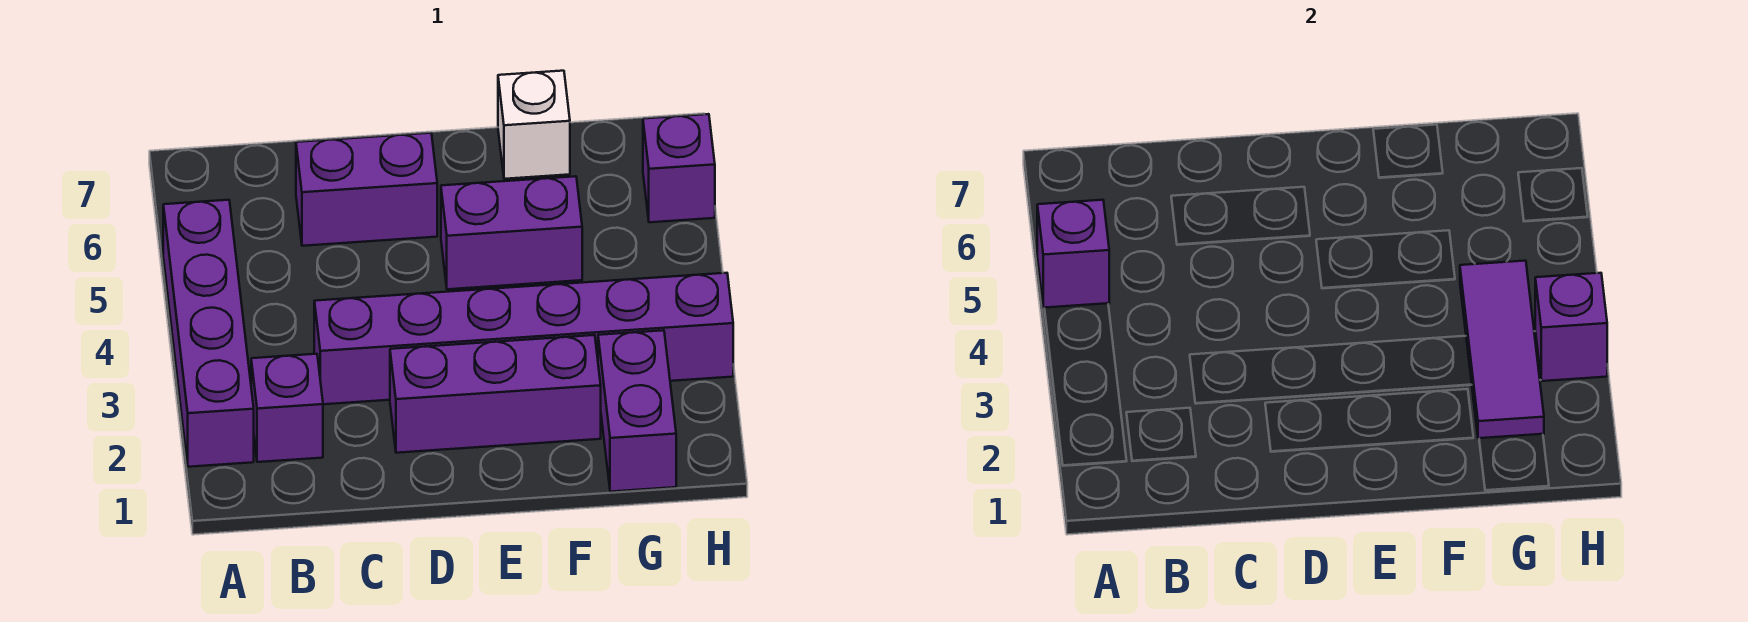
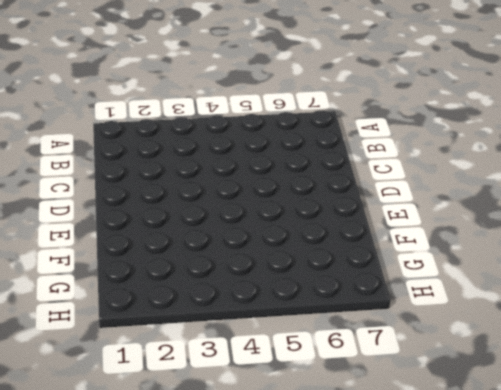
none -> purple 1x4 brick [163,200,254,467]
none -> purple 1x1 brick [251,354,323,462]
none -> purple 1x6 brick [314,273,733,404]

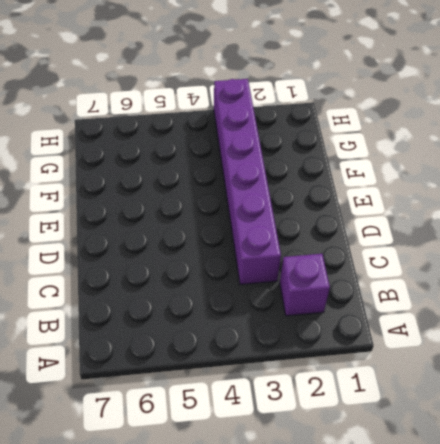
none -> purple 1x4 brick [163,200,254,467]
none -> purple 1x2 brick [296,133,437,246]
none -> purple 1x3 brick [390,335,601,453]

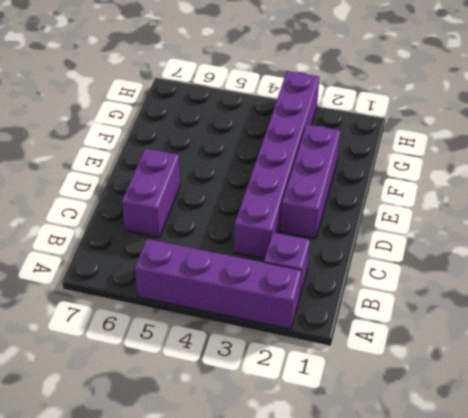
none -> purple 1x2 brick [441,176,582,289]
none -> white 1x1 brick [498,71,570,179]
none -> purple 1x2 brick [598,330,676,492]

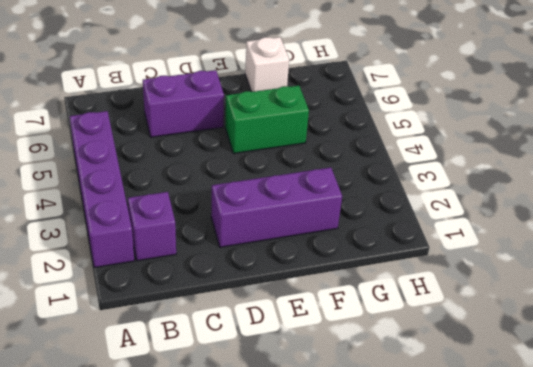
green 1x2 brick [225,86,309,153] -> purple 1x2 brick [441,176,582,289]
none -> purple 1x6 brick [314,273,733,404]
none -> purple 1x2 brick [598,330,676,492]
none -> purple 1x1 brick [643,114,715,222]

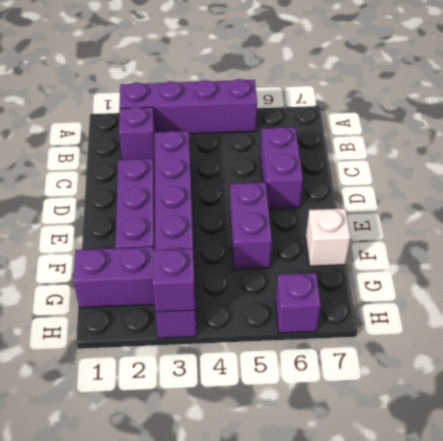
none -> purple 1x1 brick [1037,200,1109,308]
none -> purple 1x3 tile [1460,261,1544,439]

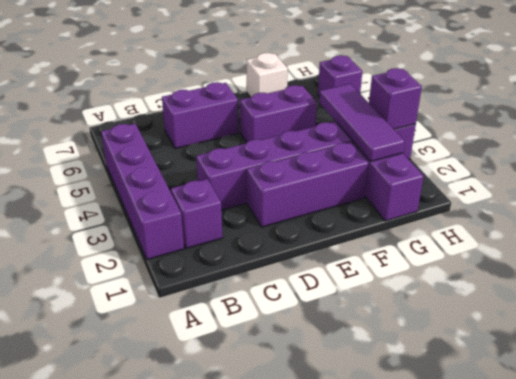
none -> purple 1x1 brick [1037,200,1109,308]

